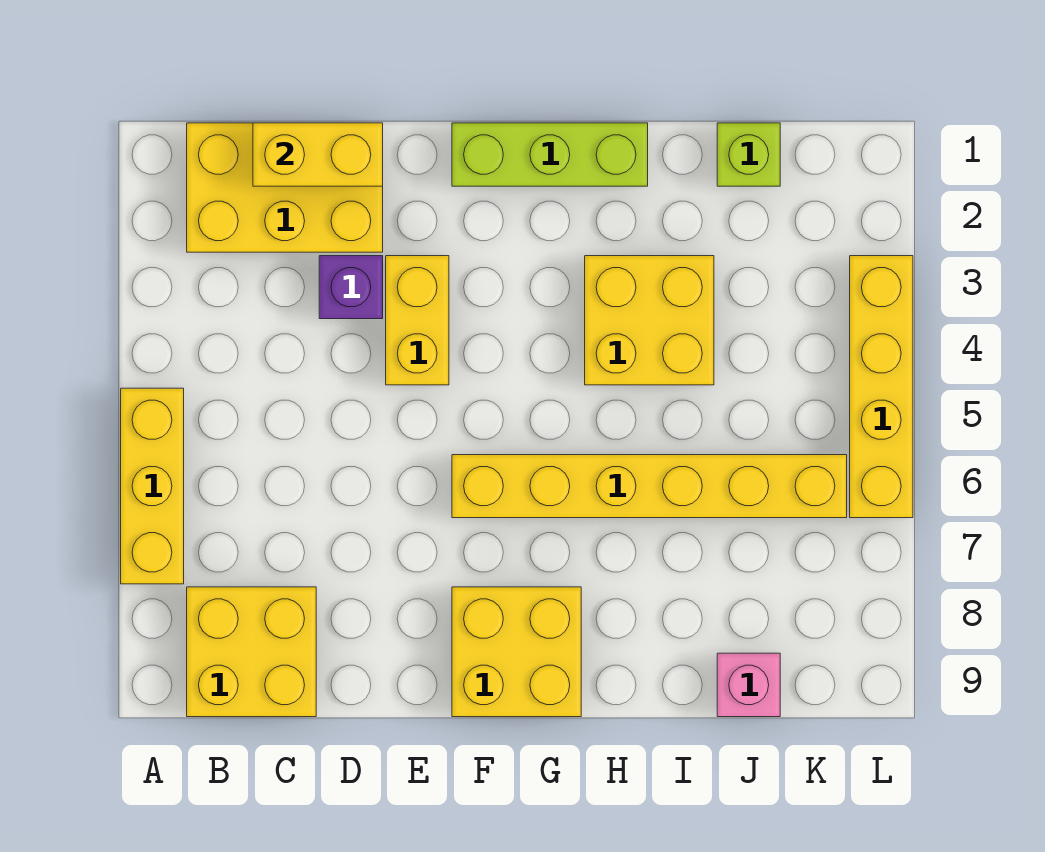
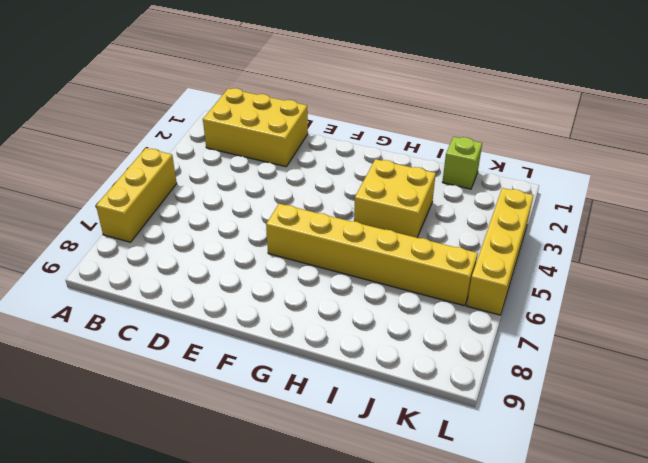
none -> yellow 2x2 brick [187,587,316,717]
none -> purple 1x1 brick [319,256,383,319]
none -> yellow 1x2 brick [386,256,449,385]

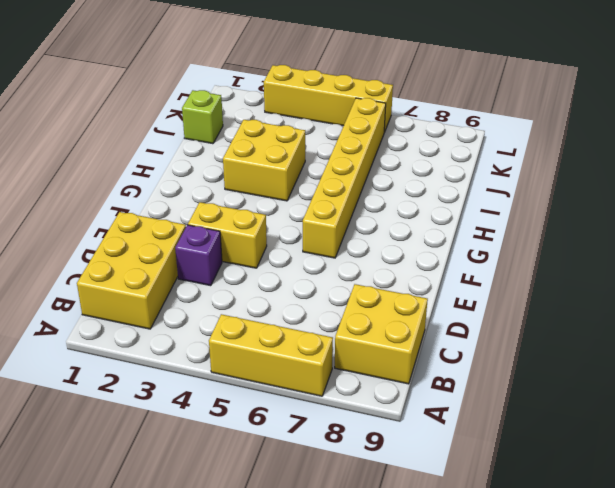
none -> lime 1x3 brick [452,123,648,186]
none -> yellow 2x2 brick [452,587,581,717]
none -> pink 1x1 brick [717,653,780,717]

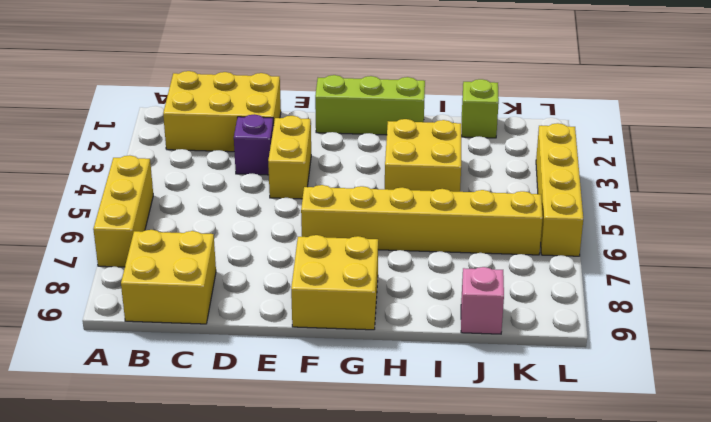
none -> yellow 1x2 brick [253,123,383,186]

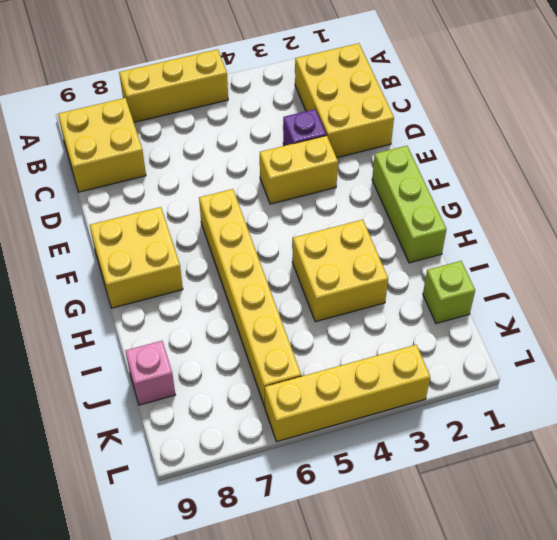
none -> yellow 1x2 brick [253,123,383,186]

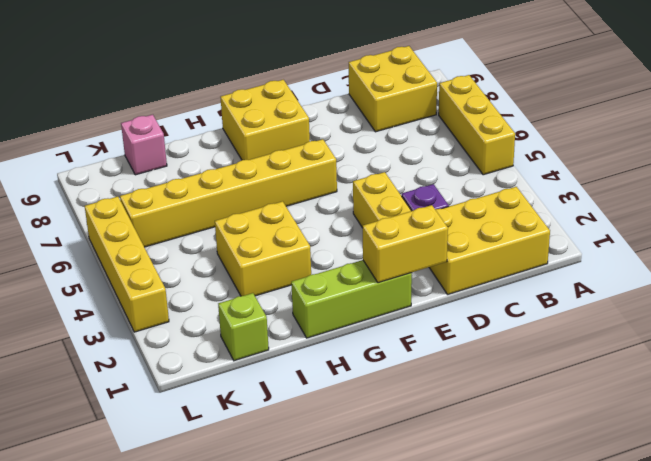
yellow 1x2 brick [363,205,448,283] -> yellow 1x2 brick moved to [253,123,383,186]

